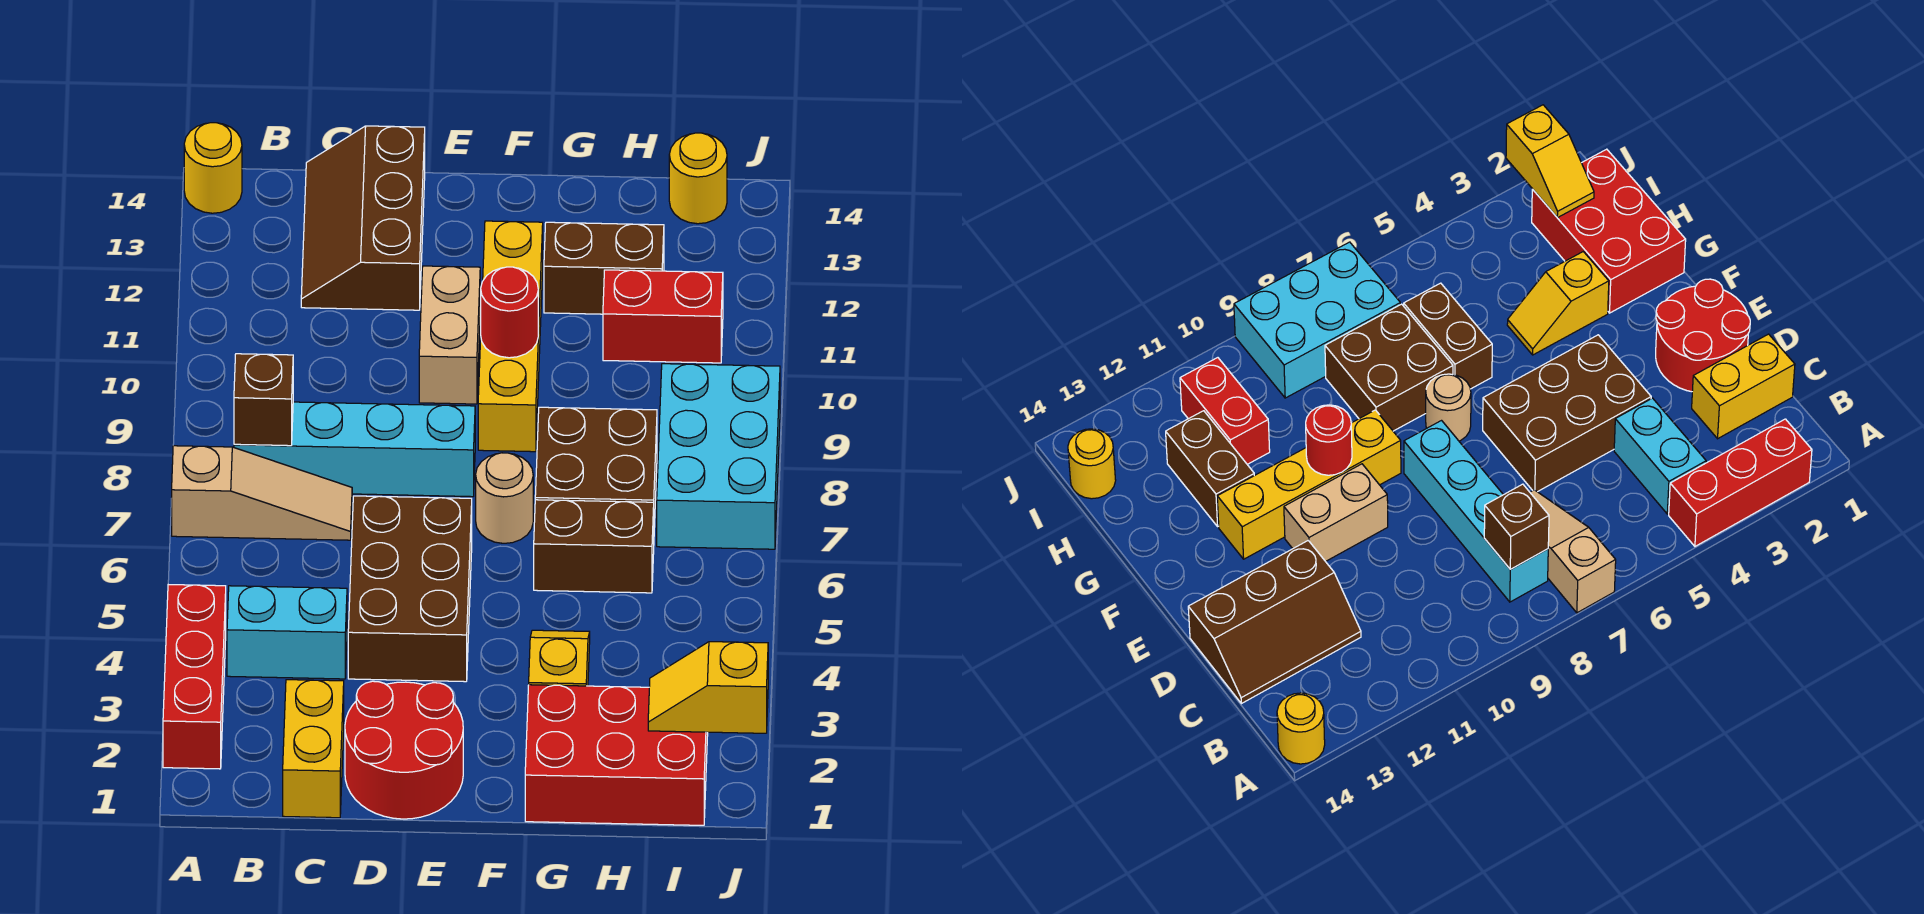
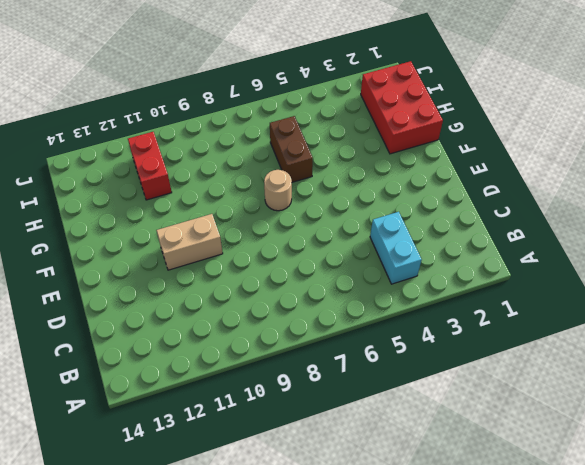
none -> red 1x3 brick [163,585,226,769]
none -> tan 1x3 slope [172,446,352,540]
none -> yellow 1x1 round brick [184,123,242,213]

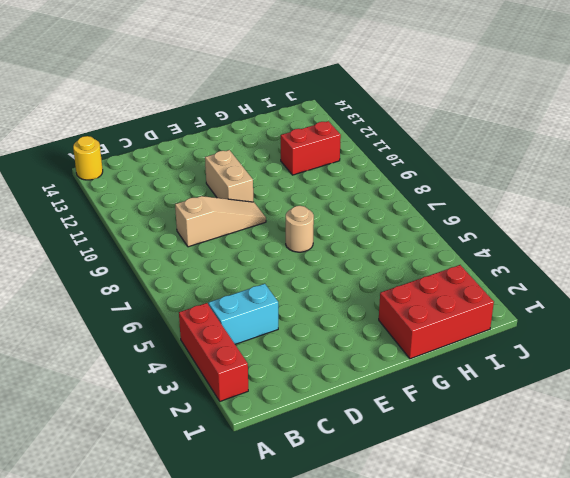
tan 1x3 slope [175,196,266,247] -> tan 1x3 slope moved to [172,446,352,540]
none -> cyan 1x4 brick [234,402,475,497]
none -> yellow 1x2 brick [283,680,344,818]
none -> brown 2x3 slope [301,126,425,310]

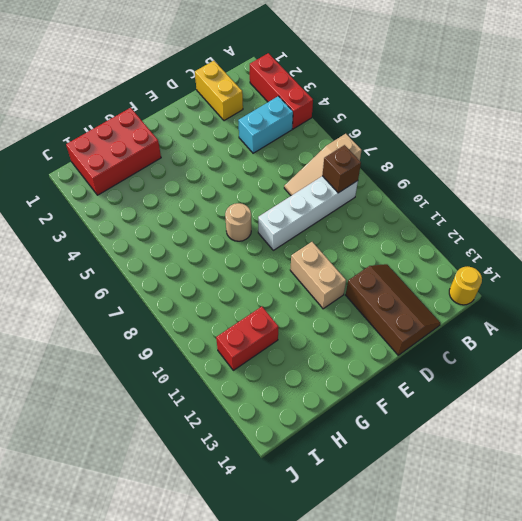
white 1x4 brick [258,176,358,250] -> cyan 1x4 brick [234,402,475,497]
none -> red 2x2 round brick [345,681,463,819]
none -> brown 2x3 brick [348,496,472,682]
none -> yellow 1x4 brick [478,221,543,452]

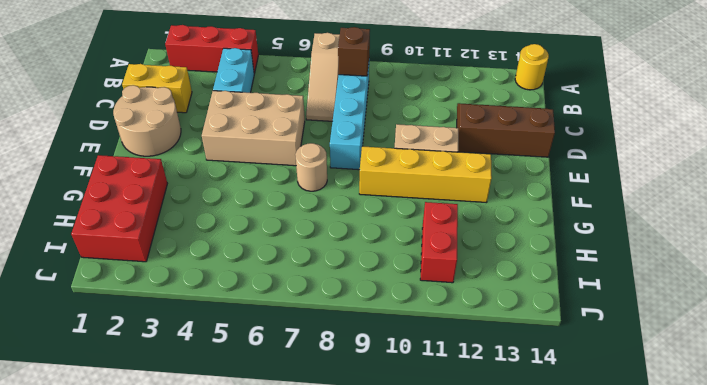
tan 2x2 round brick [113,85,181,156] -> red 2x2 round brick [345,681,463,819]
tan 2x3 brick [202,91,305,166] -> brown 2x3 brick [348,496,472,682]
none -> yellow 1x2 slope [529,630,590,686]
none -> brown 1x2 brick [534,500,654,593]
none -> brown 2x2 brick [535,407,657,527]

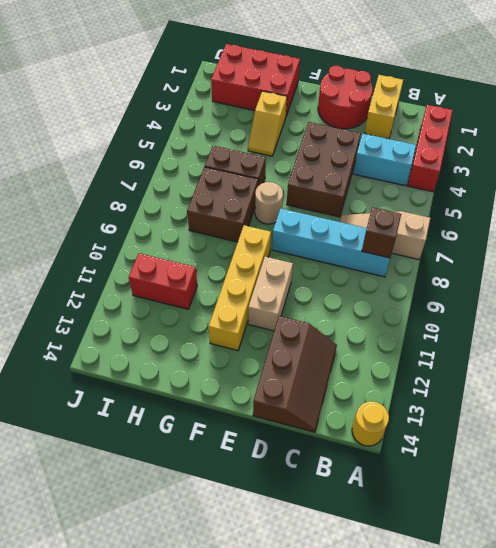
none -> brown 1x2 brick [544,222,664,314]
none -> cyan 2x3 brick [657,364,780,549]
none -> yellow 1x1 round brick [669,133,727,224]

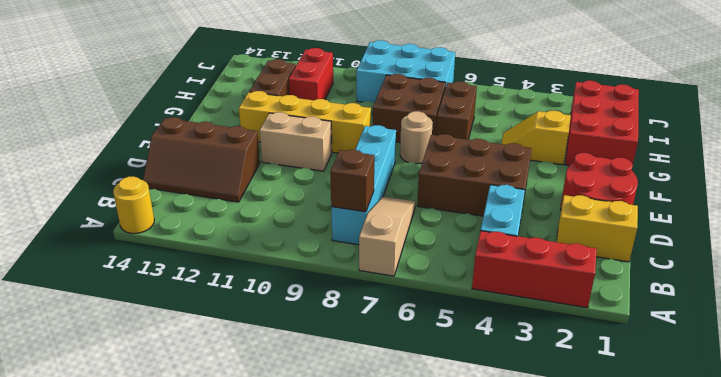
none -> yellow 1x1 round brick [669,133,727,224]
none -> red 1x1 round brick [481,267,538,358]
none -> yellow 1x2 slope [648,642,768,733]

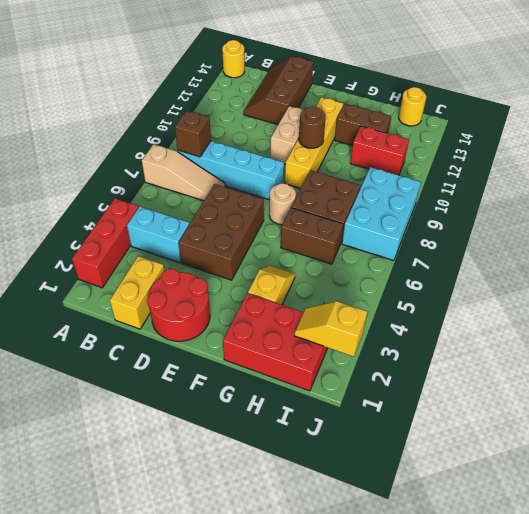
brown 1x1 round brick [299,106,326,148] -> red 1x1 round brick [481,267,538,358]

